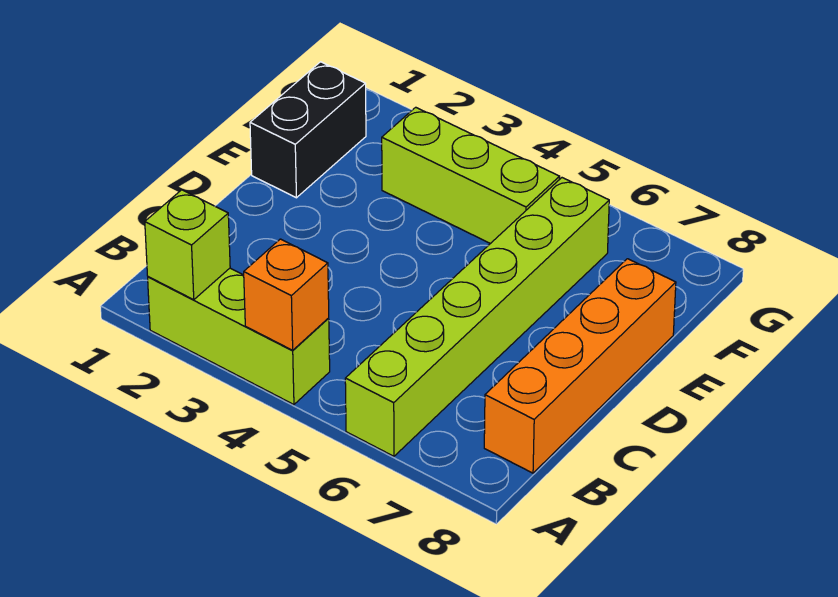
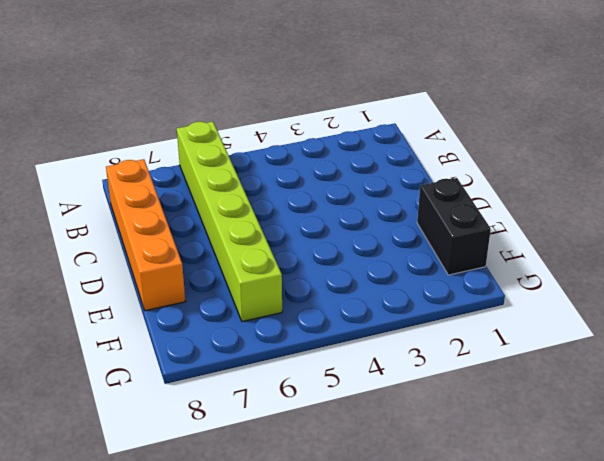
none -> lime 1x3 brick [148,268,330,405]
none -> lime 1x3 brick [382,107,560,244]

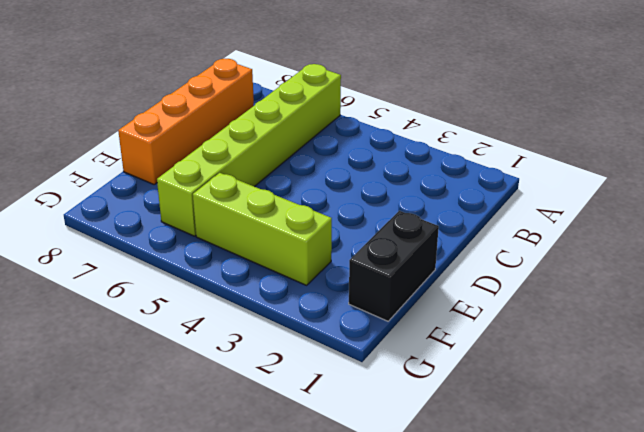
none -> lime 1x3 brick [148,268,330,405]
none -> lime 1x1 brick [145,190,230,300]

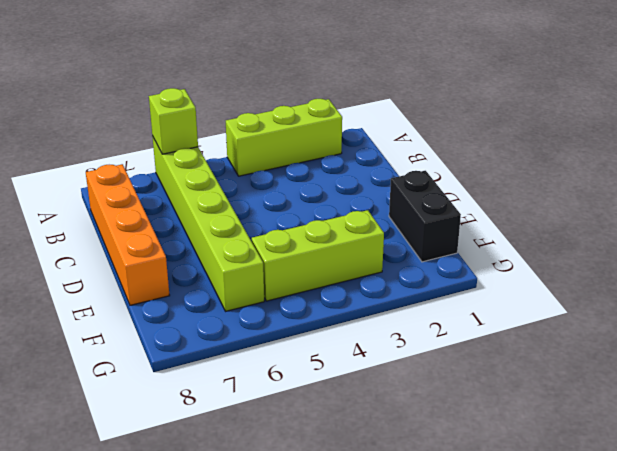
lime 1x1 brick [149,88,198,154] -> lime 1x1 brick moved to [145,190,230,300]
none -> orange 1x1 brick [244,239,329,350]

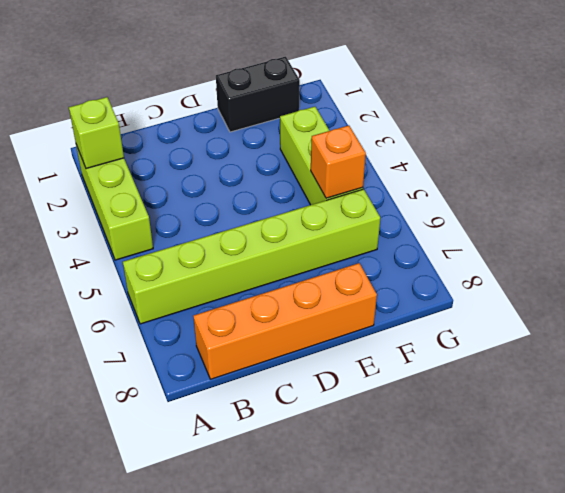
orange 1x1 brick [311,125,366,198] -> orange 1x1 brick moved to [244,239,329,350]

